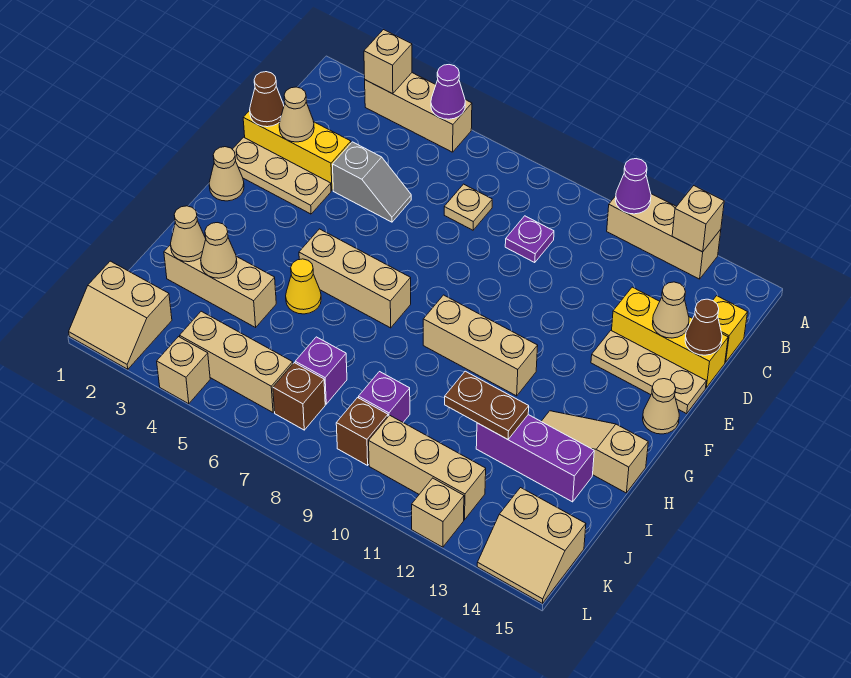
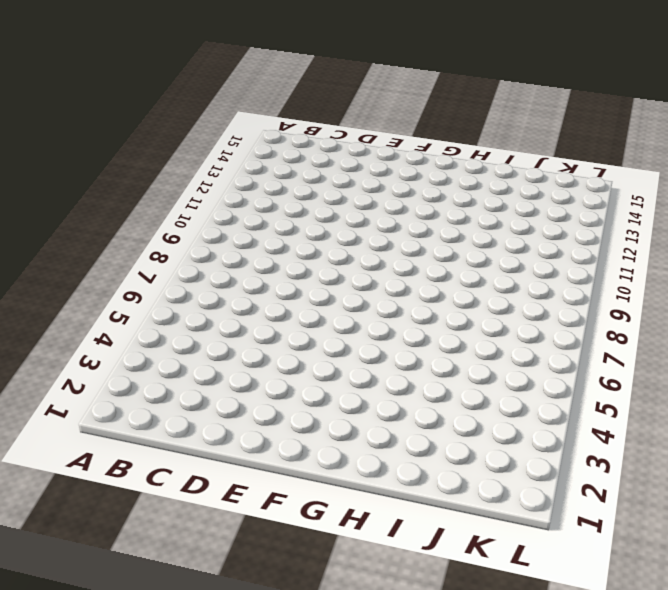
none -> tan 1x3 brick [365,73,472,152]
none -> tan 1x3 brick [607,194,721,279]
none -> tan 1x1 plate [444,184,492,230]
none -> purple 1x1 plate [505,216,554,263]

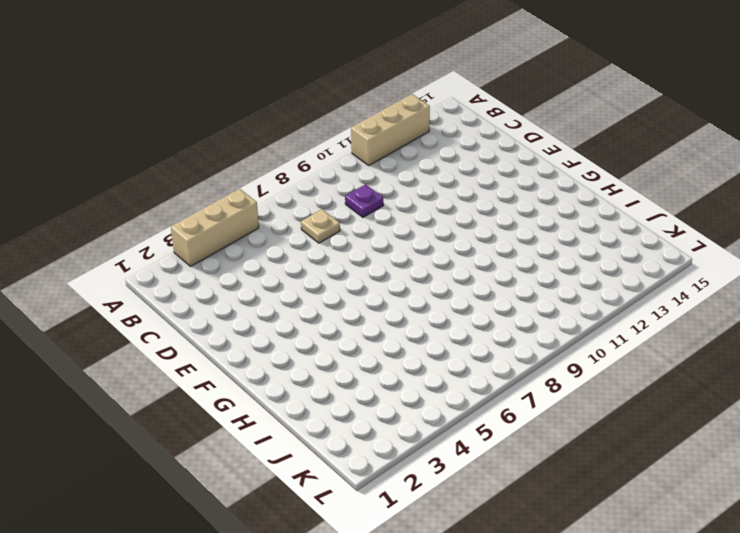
none -> yellow 1x1 brick [713,296,748,362]
none -> yellow 1x3 brick [243,111,351,191]
none -> grey 1x2 slope [332,142,411,222]
none -> yellow 1x3 brick [612,287,728,388]

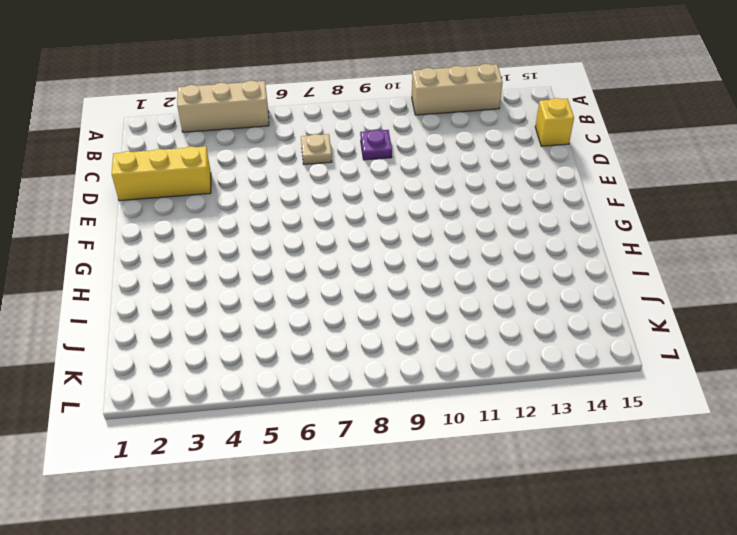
none -> grey 1x2 slope [332,142,411,222]
none -> yellow 1x3 brick [612,287,728,388]
none -> tan 1x3 plate [232,137,331,214]
none -> tan 1x3 plate [591,331,706,414]

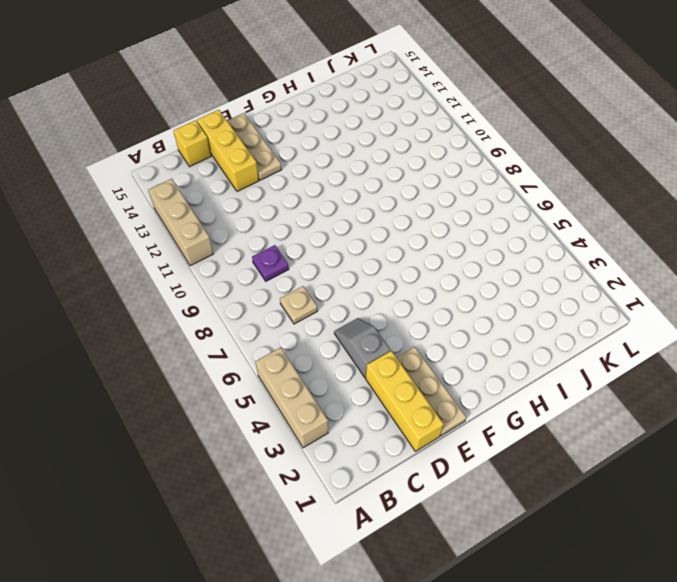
none -> tan 1x1 cone [209,147,244,201]
none -> tan 1x1 cone [643,379,679,434]
none -> tan 1x3 brick [299,229,411,328]
none -> tan 1x3 brick [423,295,538,396]

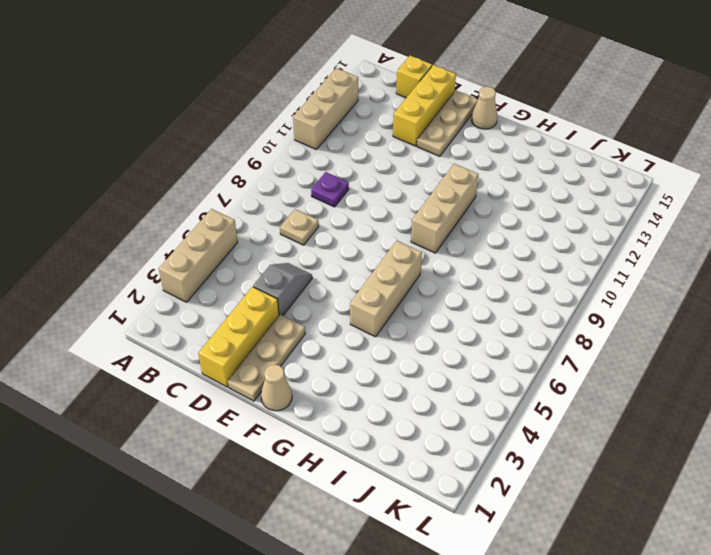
none -> yellow 1x1 cone [286,259,321,314]
none -> tan 1x3 slope [541,411,648,493]
none -> tan 1x3 brick [164,245,276,327]
none -> purple 1x3 brick [476,415,594,502]

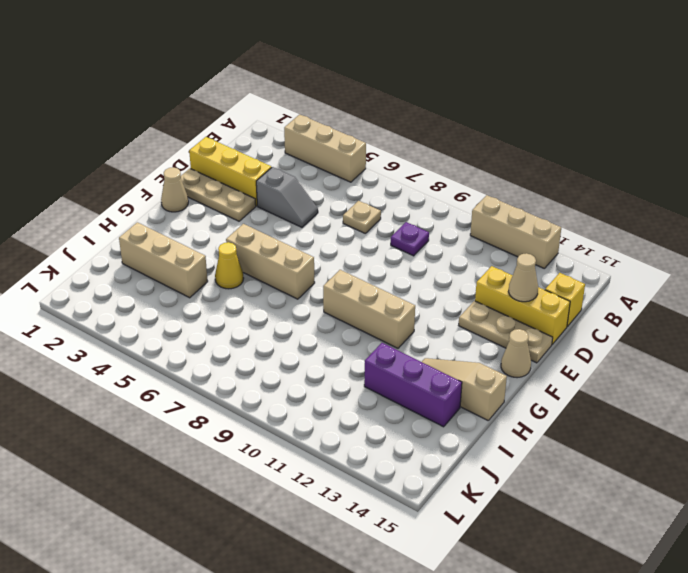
none -> purple 1x1 brick [295,337,347,404]
none -> purple 1x1 brick [359,372,410,422]
none -> tan 2x2 slope [69,261,172,369]
none -> tan 1x3 brick [180,311,293,412]

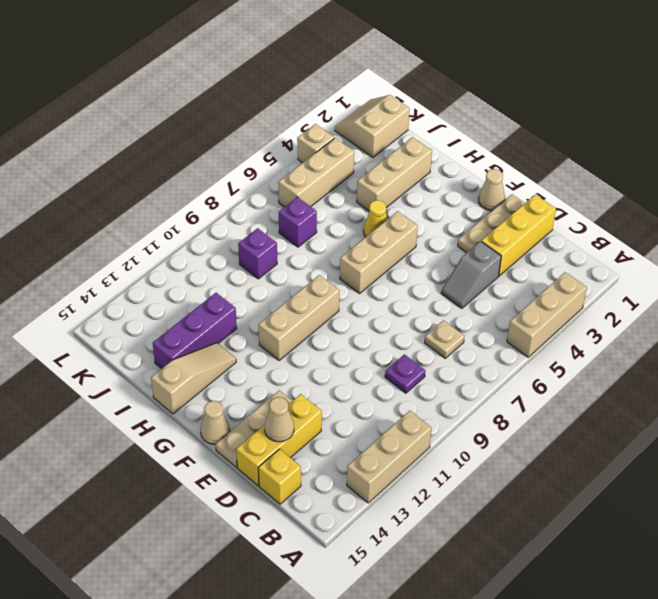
none -> brown 1x1 brick [273,363,325,430]
none -> brown 1x1 brick [336,398,388,465]
none -> tan 1x3 brick [369,415,486,520]
none -> tan 2x2 slope [477,488,586,603]

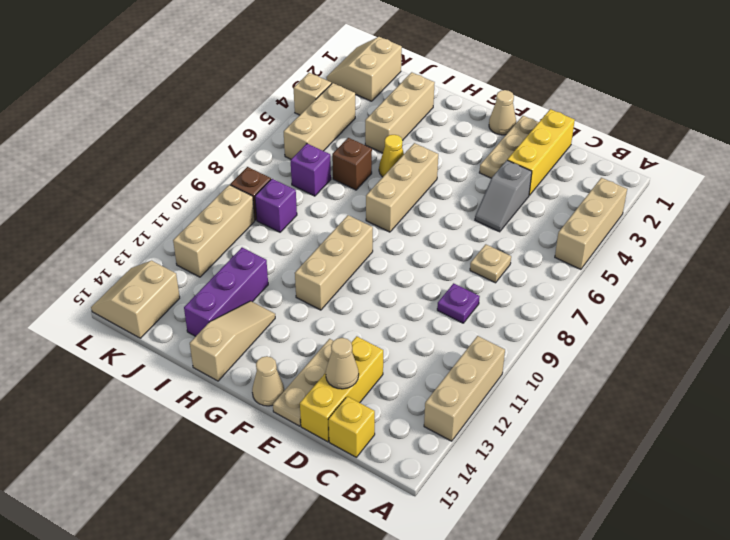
brown 1x1 brick [332,138,372,190] -> brown 1x1 brick moved to [273,363,325,430]
none -> tan 1x1 brick [412,478,464,547]
none -> tan 1x1 brick [364,30,412,94]
none -> purple 1x1 cone [431,65,465,119]
none -> purple 1x1 cone [615,159,651,214]

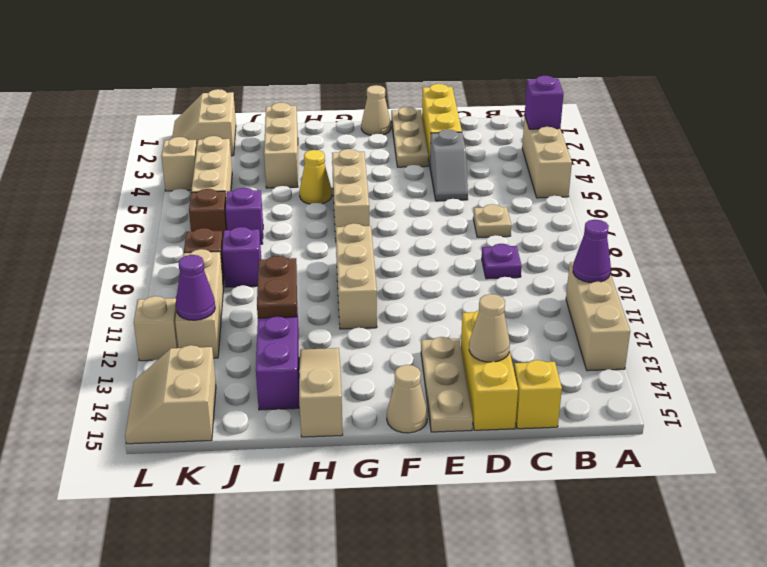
purple 1x1 brick [525,76,564,129] -> tan 1x1 brick [364,30,412,94]
purple 1x1 cone [176,255,215,320] -> purple 1x1 cone moved to [431,65,465,119]
none -> tan 1x1 brick [672,186,724,252]
none -> brown 1x1 cone [250,72,284,127]
none -> tan 1x1 cone [279,87,314,142]
none -> brown 1x1 cone [685,299,722,355]

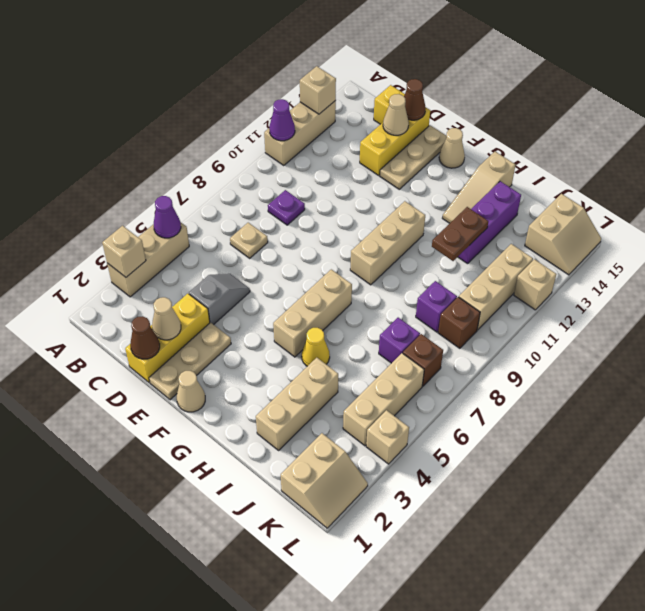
none -> tan 1x1 cone [171,206,206,262]
none -> tan 1x1 cone [201,223,237,278]

